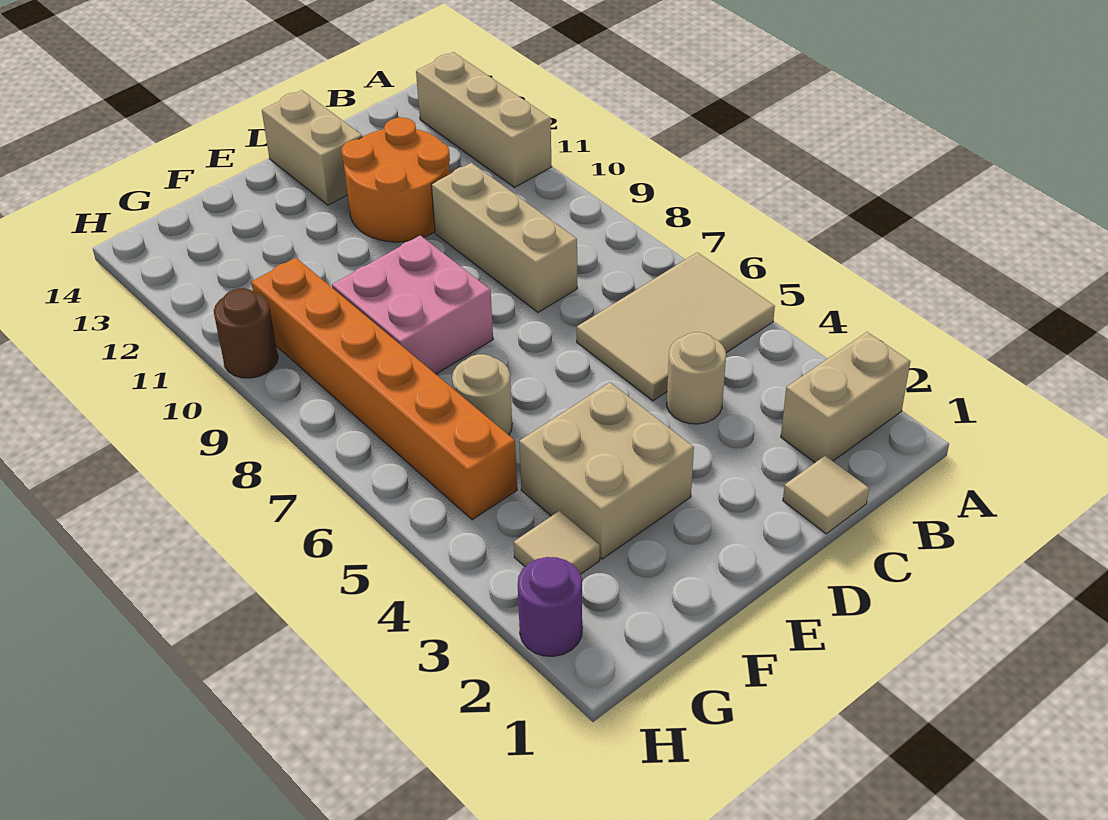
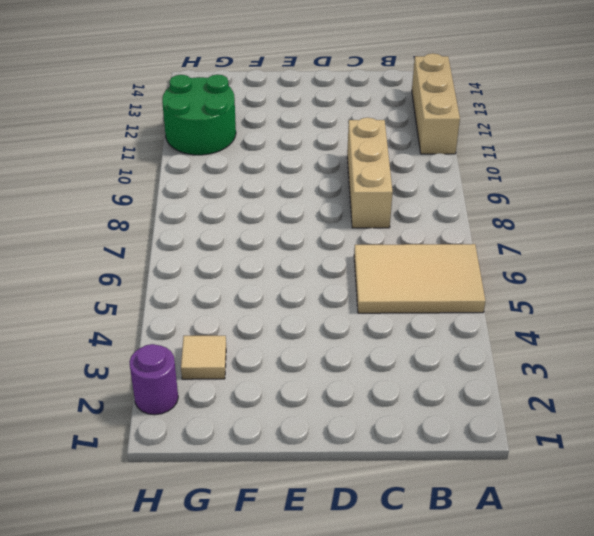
green 2x2 round brick [162,74,236,155] -> none
none -> tan 1x2 brick [781,332,910,462]
none -> tan 1x1 tile [783,456,869,534]
none -> tan 1x1 round brick [667,332,726,424]

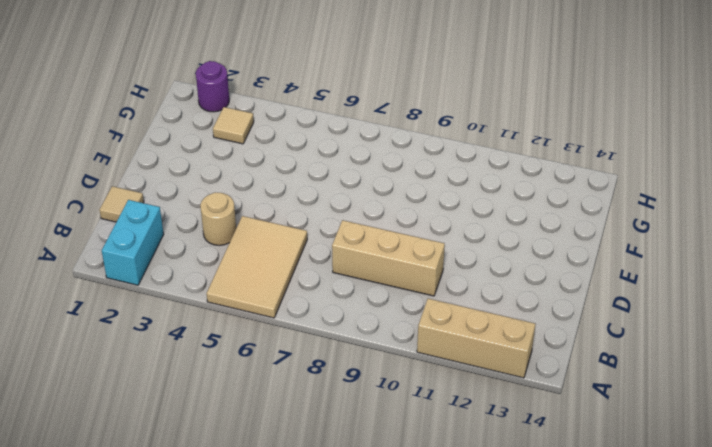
cyan 1x2 brick [102,200,164,285] -> tan 1x2 brick [781,332,910,462]
none -> orange 2x2 round brick [341,118,450,242]
none -> tan 1x2 brick [262,90,362,205]
none -> tan 2x2 brick [519,382,694,559]

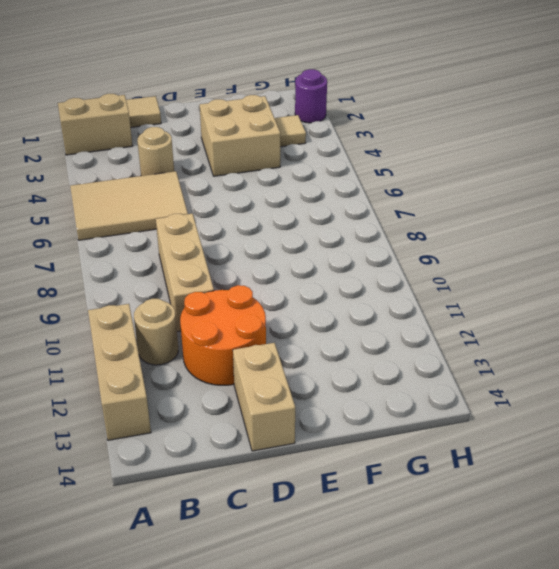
tan 1x1 round brick [134,299,178,365] -> tan 1x1 round brick moved to [452,354,512,435]
none -> pink 2x2 brick [332,235,493,374]
none -> orange 1x6 brick [251,258,517,520]
none -> brown 1x1 round brick [214,288,278,378]

